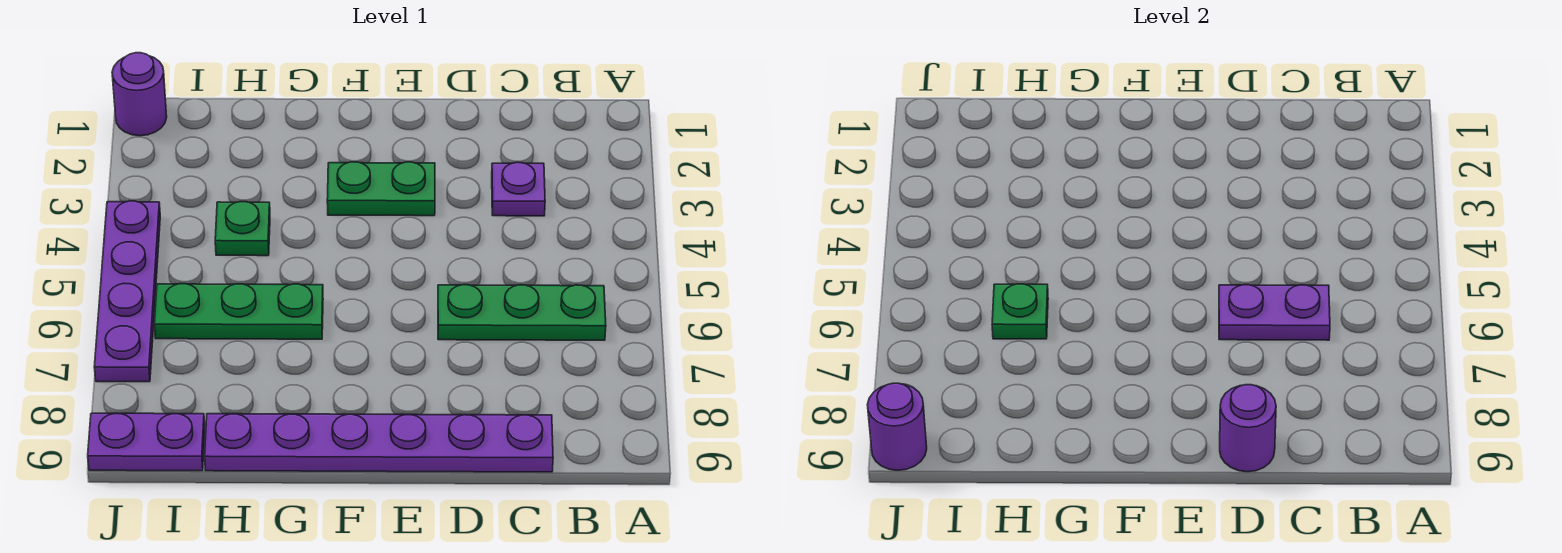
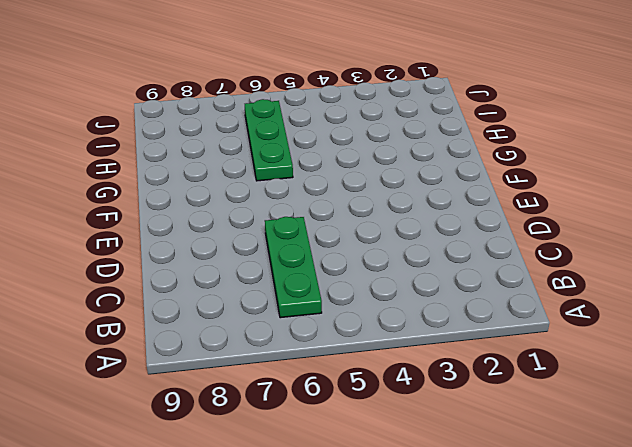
none -> purple 1x1 plate [492,162,545,216]
none -> purple 1x6 plate [205,414,553,472]
none -> green 1x2 plate [327,162,435,216]

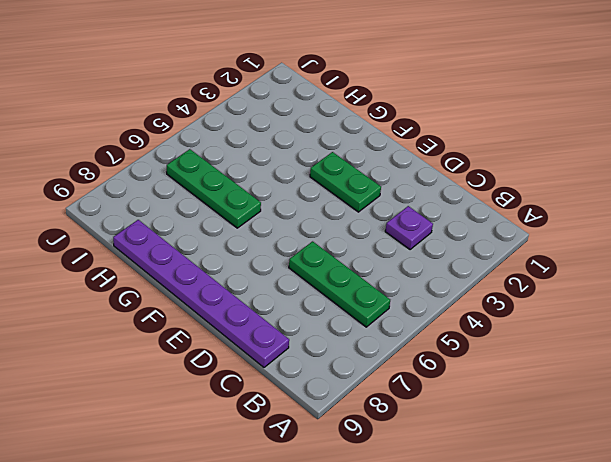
none -> green 1x1 plate [215,202,270,256]
none -> purple 1x2 plate [88,413,205,471]
none -> purple 1x1 round brick [112,53,167,136]

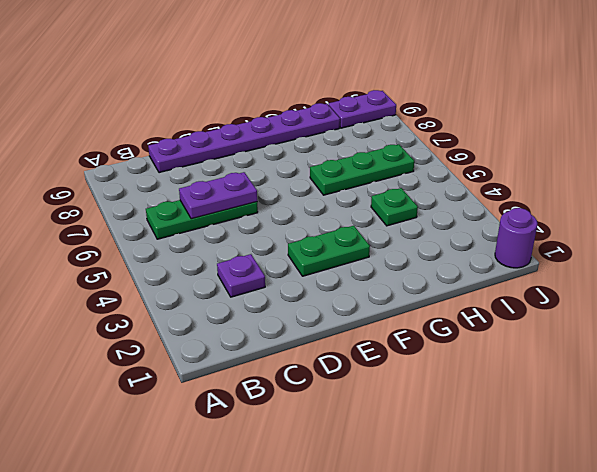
none -> purple 1x4 plate [94,201,160,382]
none -> purple 1x1 round brick [1220,385,1276,472]
none -> green 1x1 plate [992,284,1048,339]

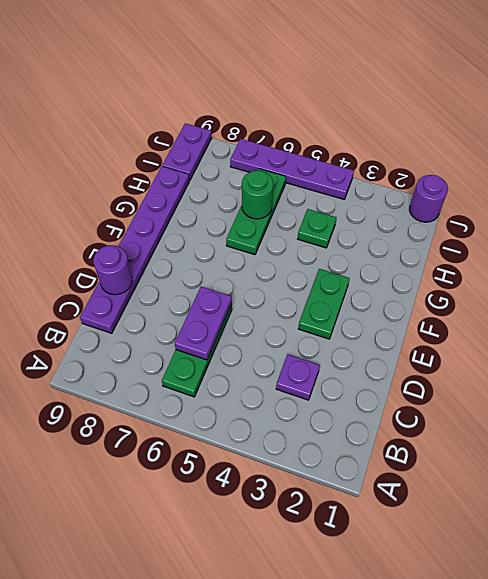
green 1x1 round brick [242,171,273,219] -> green 1x1 plate [992,284,1048,339]
none -> purple 1x1 round brick [867,383,927,470]

